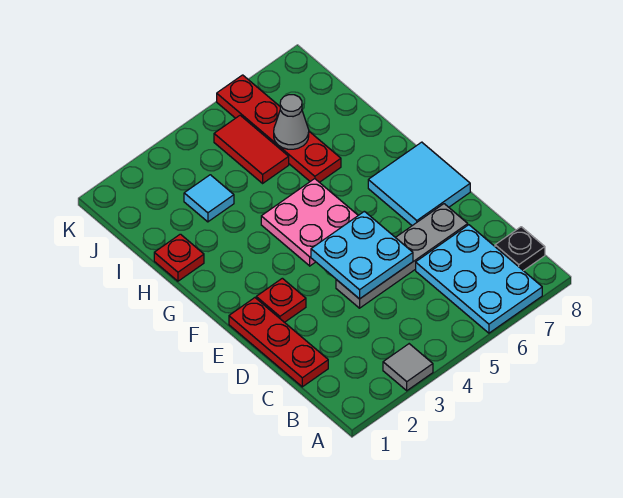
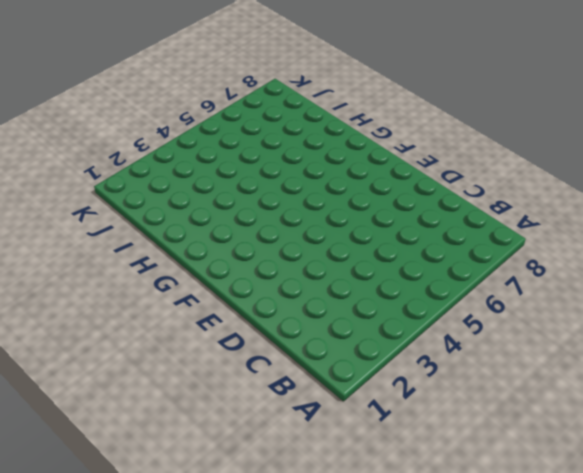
none -> grey 1x1 tile [383,344,433,391]
none -> cyan 2x3 plate [416,225,542,333]
none -> black 1x1 plate [495,227,545,271]

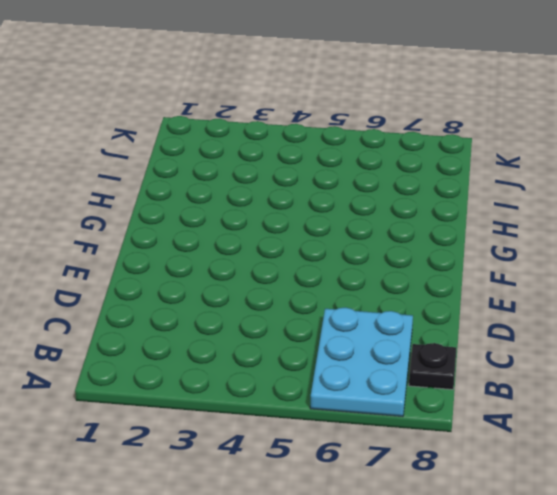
none -> grey 1x1 tile [383,344,433,391]
none -> red 1x3 plate [229,298,328,387]
none -> grey 1x4 plate [336,204,468,308]

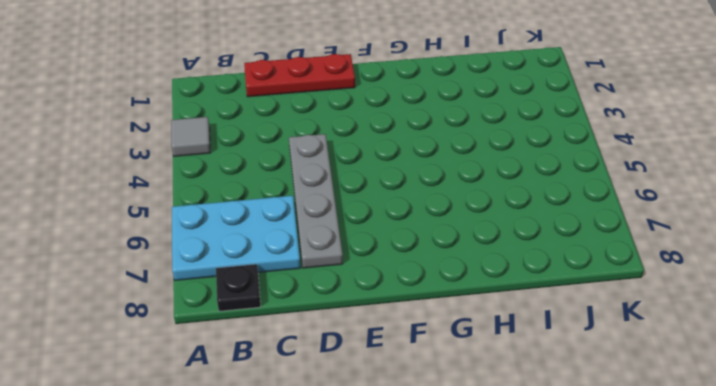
none -> red 1x1 plate [256,278,306,322]
none -> cyan 2x2 tile [368,142,470,226]
none -> pink 2x2 plate [261,179,358,266]

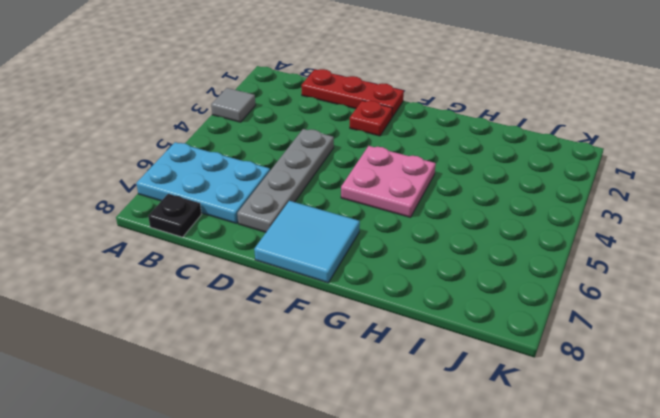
none -> red 1x1 plate [154,234,204,281]
none -> red 1x4 plate [217,75,341,182]
none -> cyan 1x1 tile [184,175,234,222]

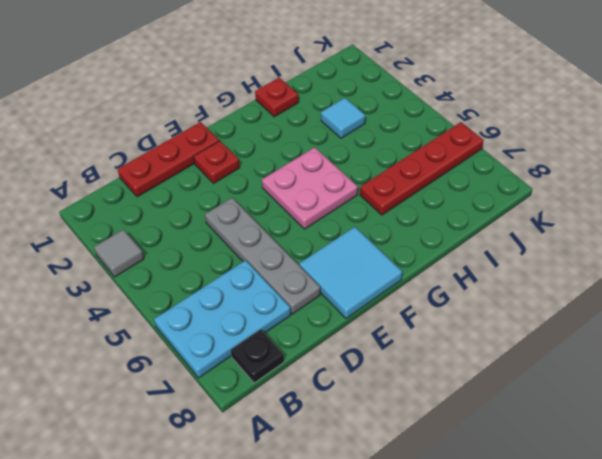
none -> red 1x2 tile [214,115,289,183]
none -> cyan 2x2 plate [311,211,413,299]
none -> grey 1x1 cone [274,95,309,149]

